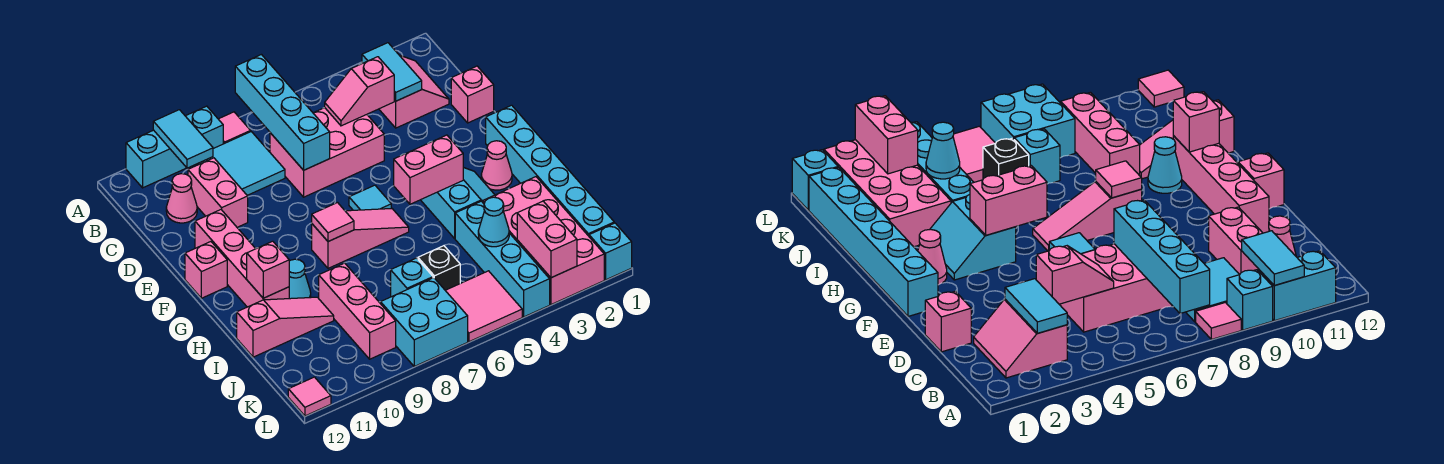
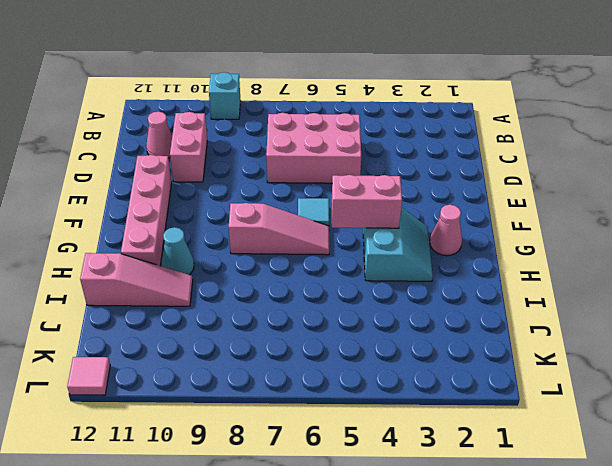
none -> pink 1x1 tile [219,112,251,144]
none -> cyan 1x2 brick [126,130,186,188]
none -> pink 2x2 slope [379,55,449,128]
none -> cyan 2x2 tile [198,132,285,195]

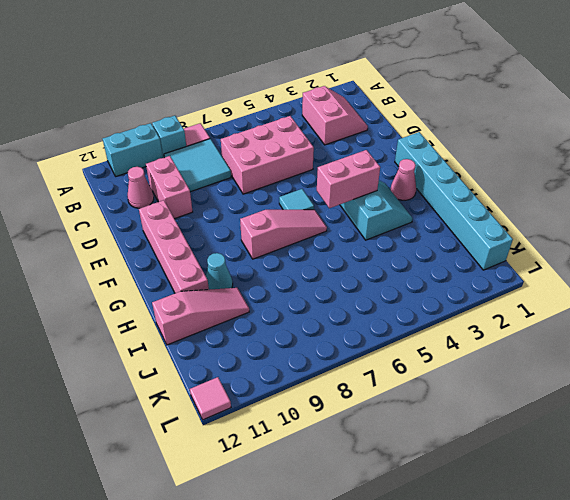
none -> pink 1x1 brick [451,66,494,123]
none -> pink 1x1 brick [185,242,227,298]
none -> pink 2x4 brick [483,177,604,305]
none -> cyan 1x4 brick [455,201,550,317]

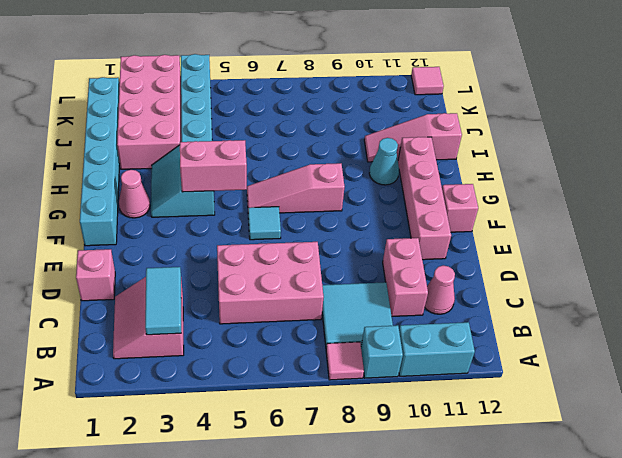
none -> pink 1x3 brick [319,263,396,359]
none -> black 1x1 brick [418,246,460,290]
none -> cyan 1x1 brick [391,258,433,297]
none -> pink 2x2 tile [445,271,522,342]

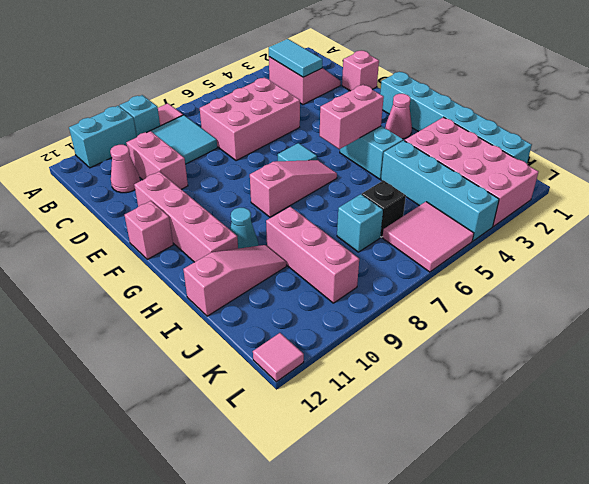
none -> cyan 2x2 brick [381,278,468,366]
none -> cyan 1x1 brick [589,223,632,280]
none -> cyan 1x4 brick [235,55,330,170]
none -> cyan 1x2 tile [153,110,213,168]

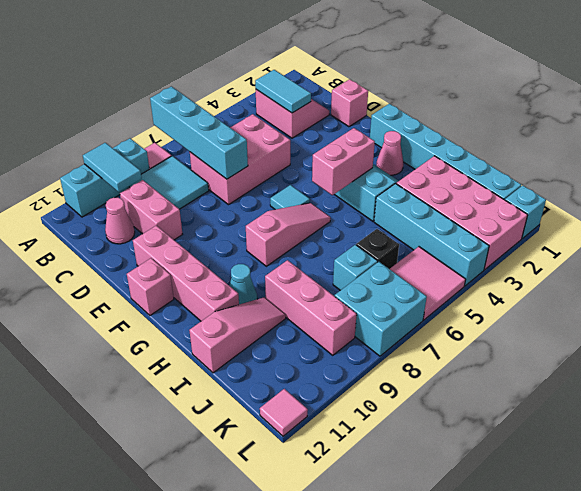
none -> pink 1x2 slope [325,57,394,126]
none -> pink 1x1 tile [312,203,354,242]
none -> pink 1x1 brick [247,241,289,298]
none -> cyan 1x1 cone [478,197,509,247]

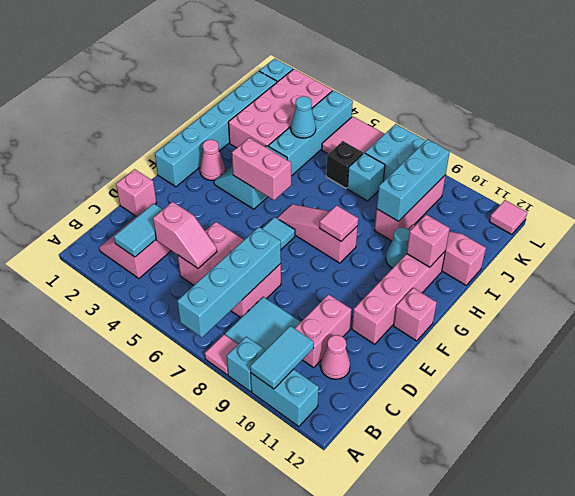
cyan 1x3 brick [377,139,450,222] -> none
none -> pink 1x2 brick [517,201,577,278]

